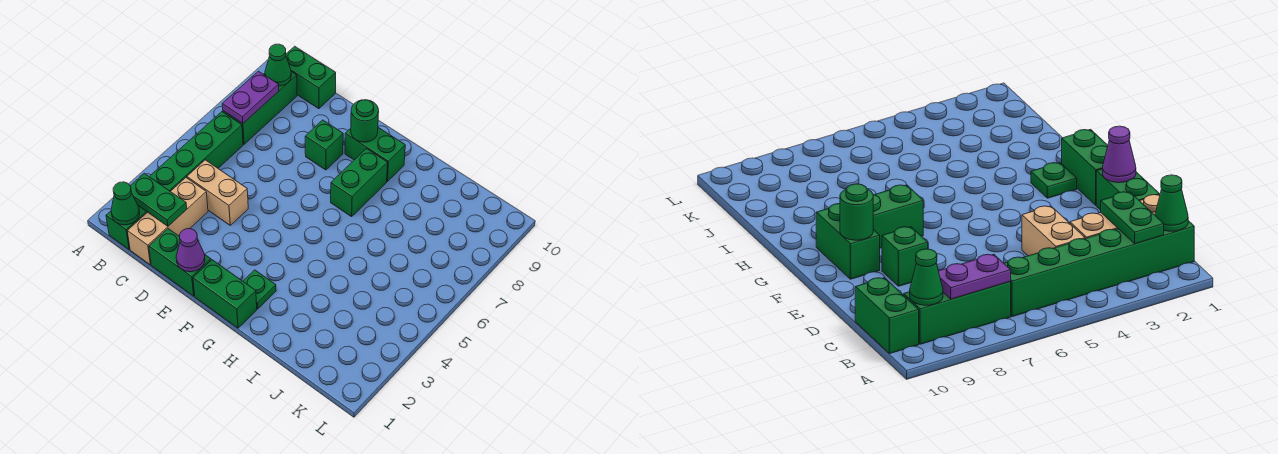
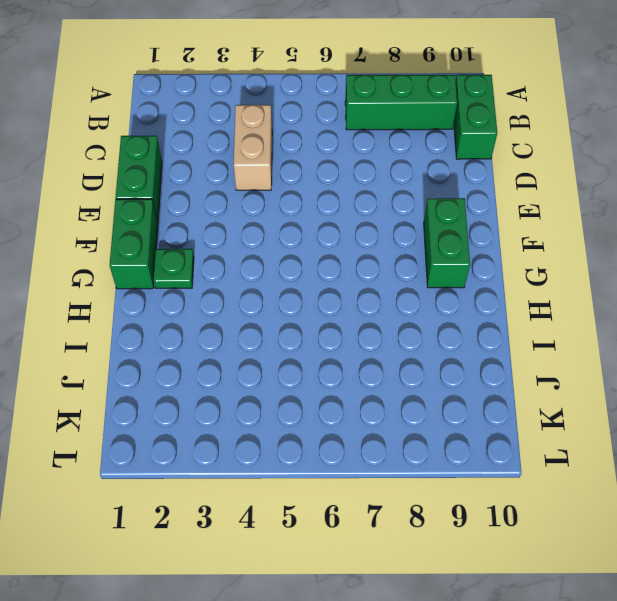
none -> green 1x6 brick [106,112,243,249]
none -> tan 1x3 brick [127,178,208,265]
none -> green 1x1 brick [305,120,343,170]

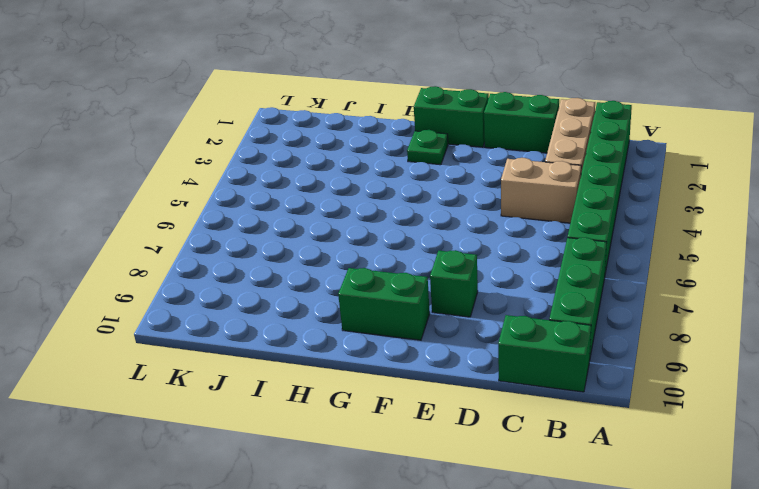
none -> green 1x2 brick [331,149,388,217]
none -> green 1x1 cone [111,182,140,225]
none -> green 1x2 plate [130,173,187,226]

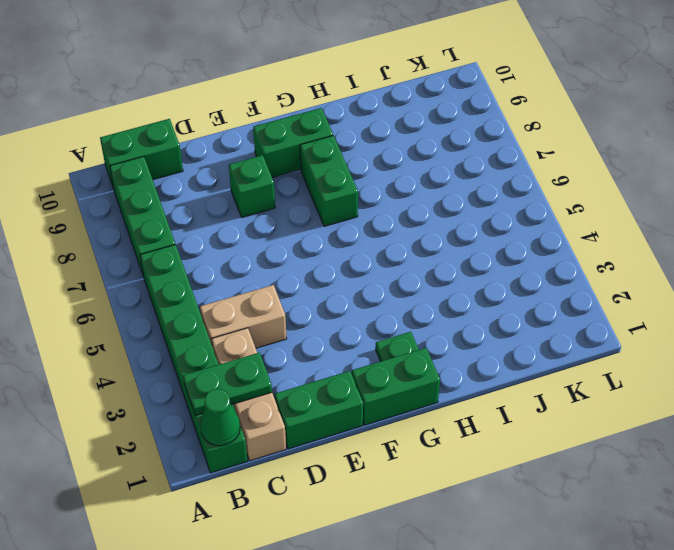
none -> purple 1x2 plate [222,71,279,124]
none -> green 1x1 cone [265,44,291,86]
none -> purple 1x1 cone [176,229,205,272]

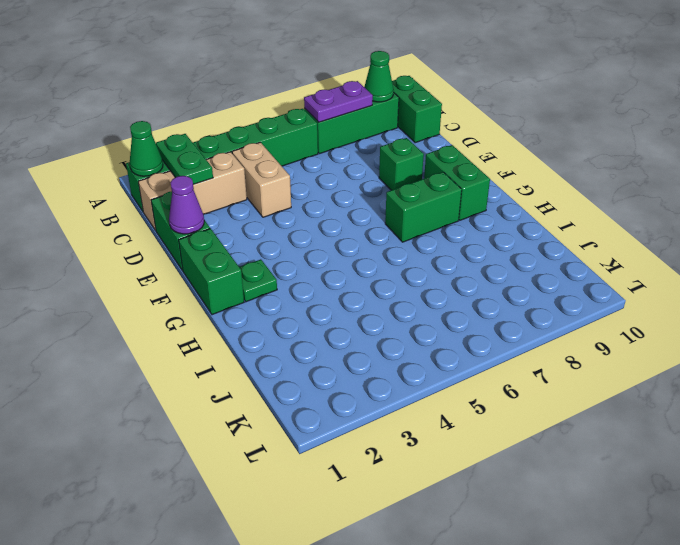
none -> green 1x1 round brick [351,100,379,142]

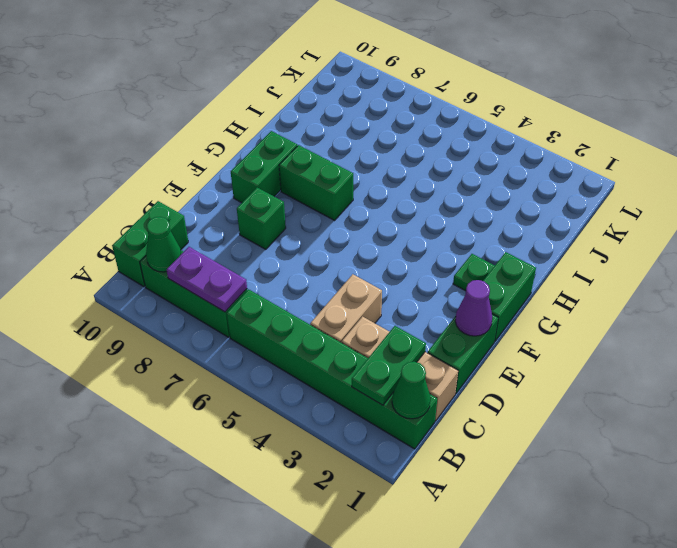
none -> green 1x1 round brick [351,100,379,142]

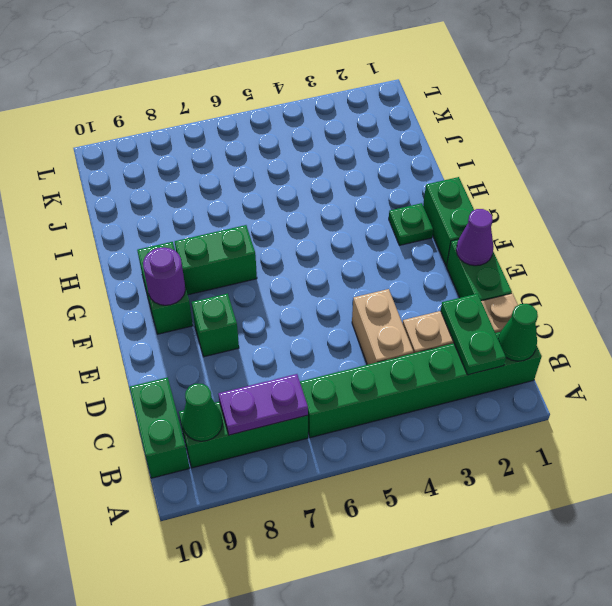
purple 1x1 round brick [143,247,185,305] -> green 1x1 round brick [351,100,379,142]

